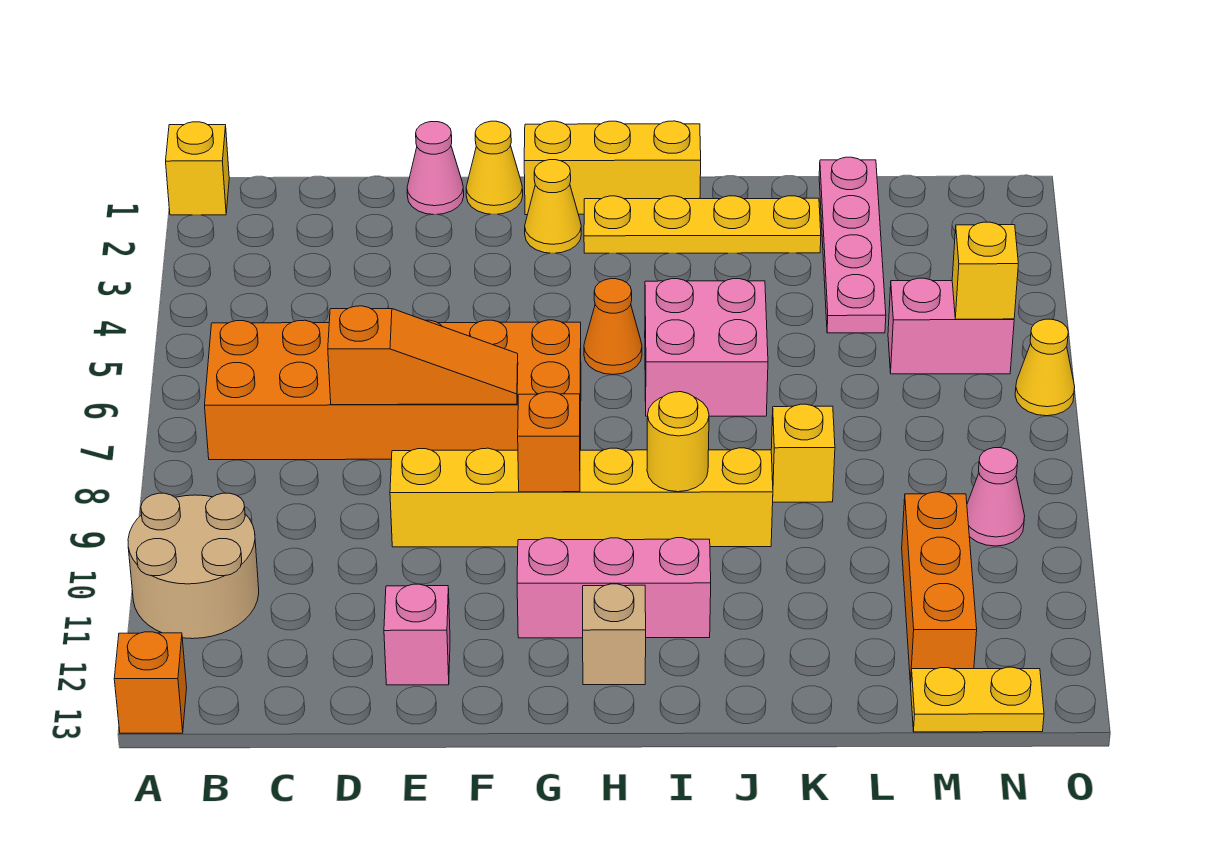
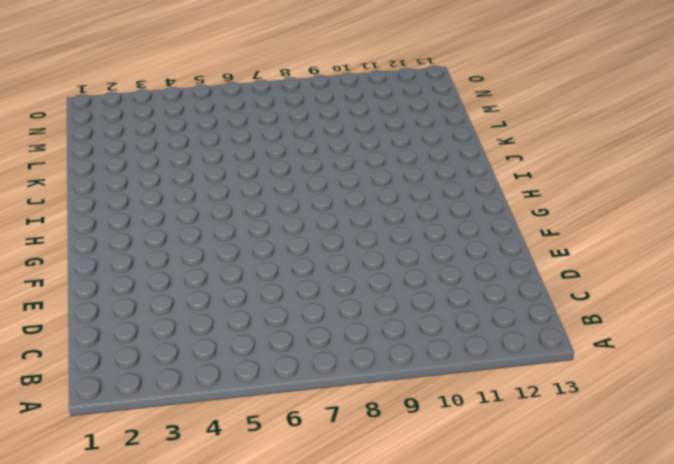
none -> yellow 1x1 brick [166,122,229,215]
none -> tan 2x2 round brick [128,493,259,639]
none -> orange 1x1 brick [114,632,187,733]

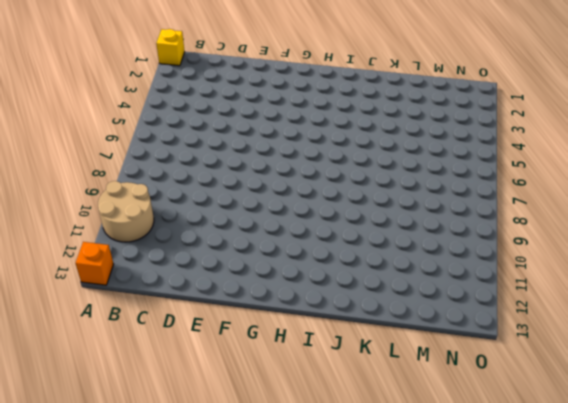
none -> orange 2x6 brick [205,320,581,460]
none -> pink 1x1 cone [407,122,464,215]
none -> yellow 1x6 brick [390,448,773,547]

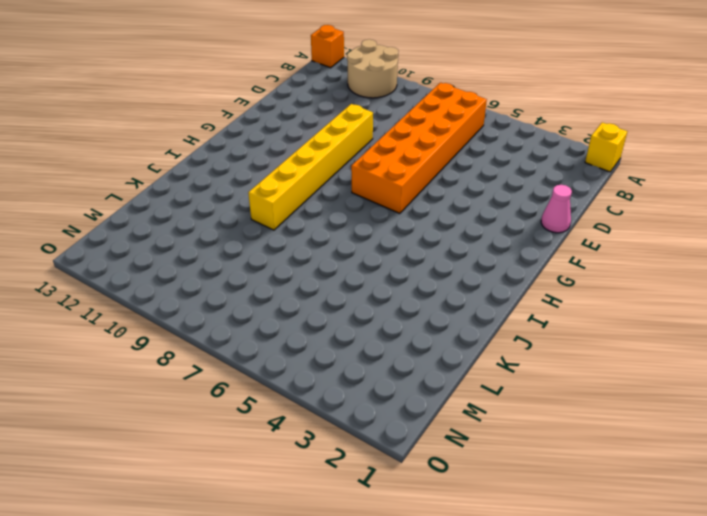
none -> pink 1x1 brick [384,584,450,685]
none -> yellow 1x1 cone [466,121,523,214]
none -> yellow 1x3 brick [524,121,701,215]

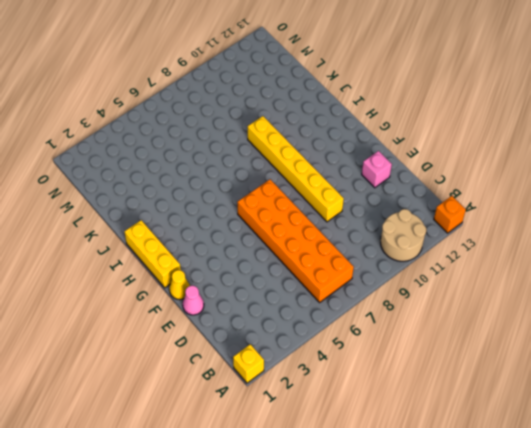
none -> yellow 1x1 cone [525,160,581,253]
none -> pink 1x3 brick [517,538,711,638]
none -> yellow 1x4 plate [584,196,821,253]

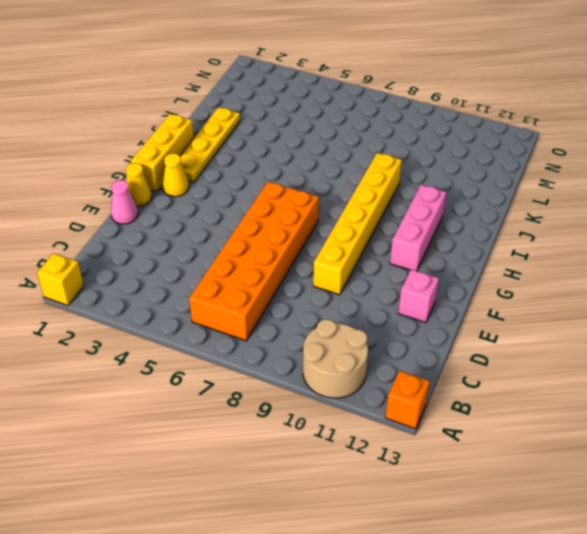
none -> orange 1x1 cone [584,279,642,375]
none -> tan 1x1 brick [583,584,646,685]
none -> pink 2x2 brick [645,279,768,416]

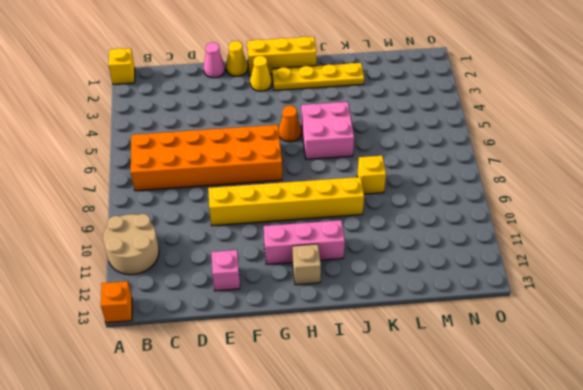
none -> pink 1x4 plate [819,157,886,333]
none -> pink 1x2 brick [888,278,1014,374]
none -> orange 1x3 brick [902,492,977,684]

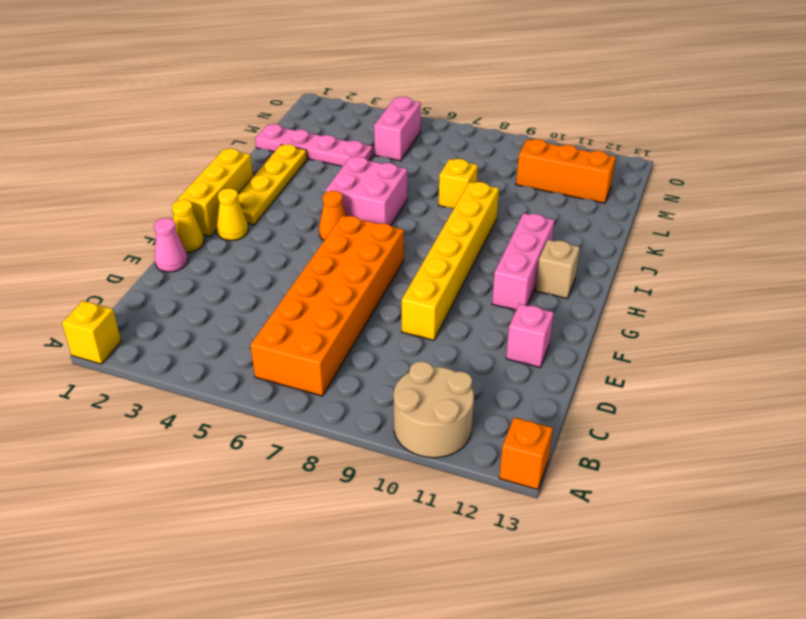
none -> yellow 1x2 plate [911,667,1044,732]
none -> pink 1x1 cone [967,448,1025,546]
none -> yellow 1x1 cone [1015,319,1075,416]

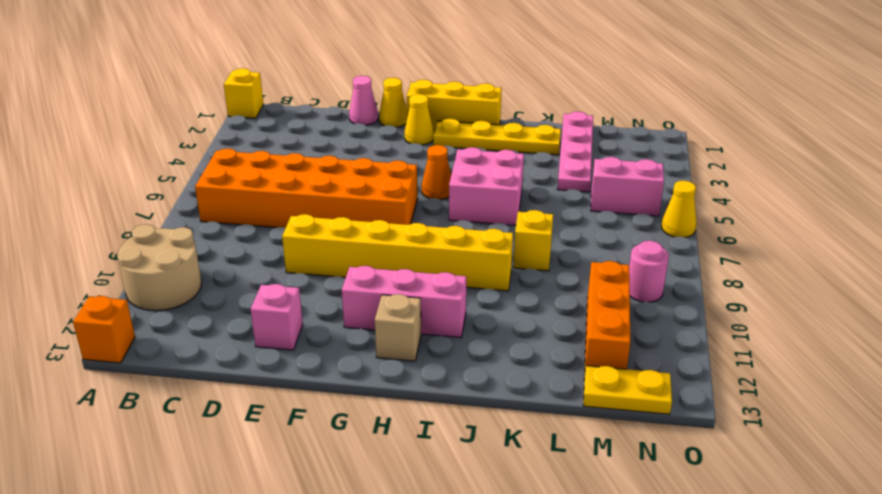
pink 1x1 round brick [629,241,669,302] -> pink 1x1 cone [967,448,1025,546]
none -> orange 1x3 slope [328,306,518,405]
none -> orange 1x1 brick [518,392,580,492]
none -> yellow 1x1 round brick [647,392,709,492]

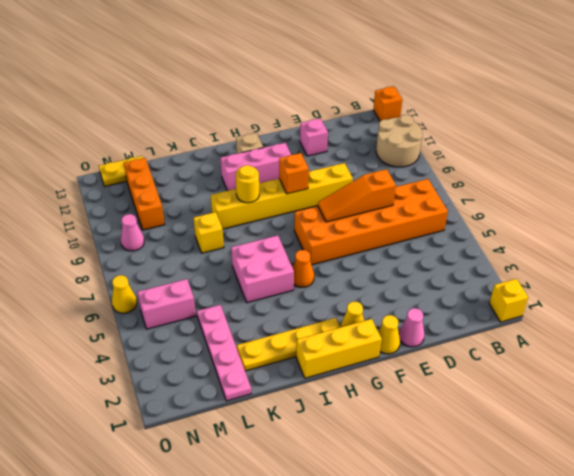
none -> yellow 1x1 brick [952,222,1018,319]

